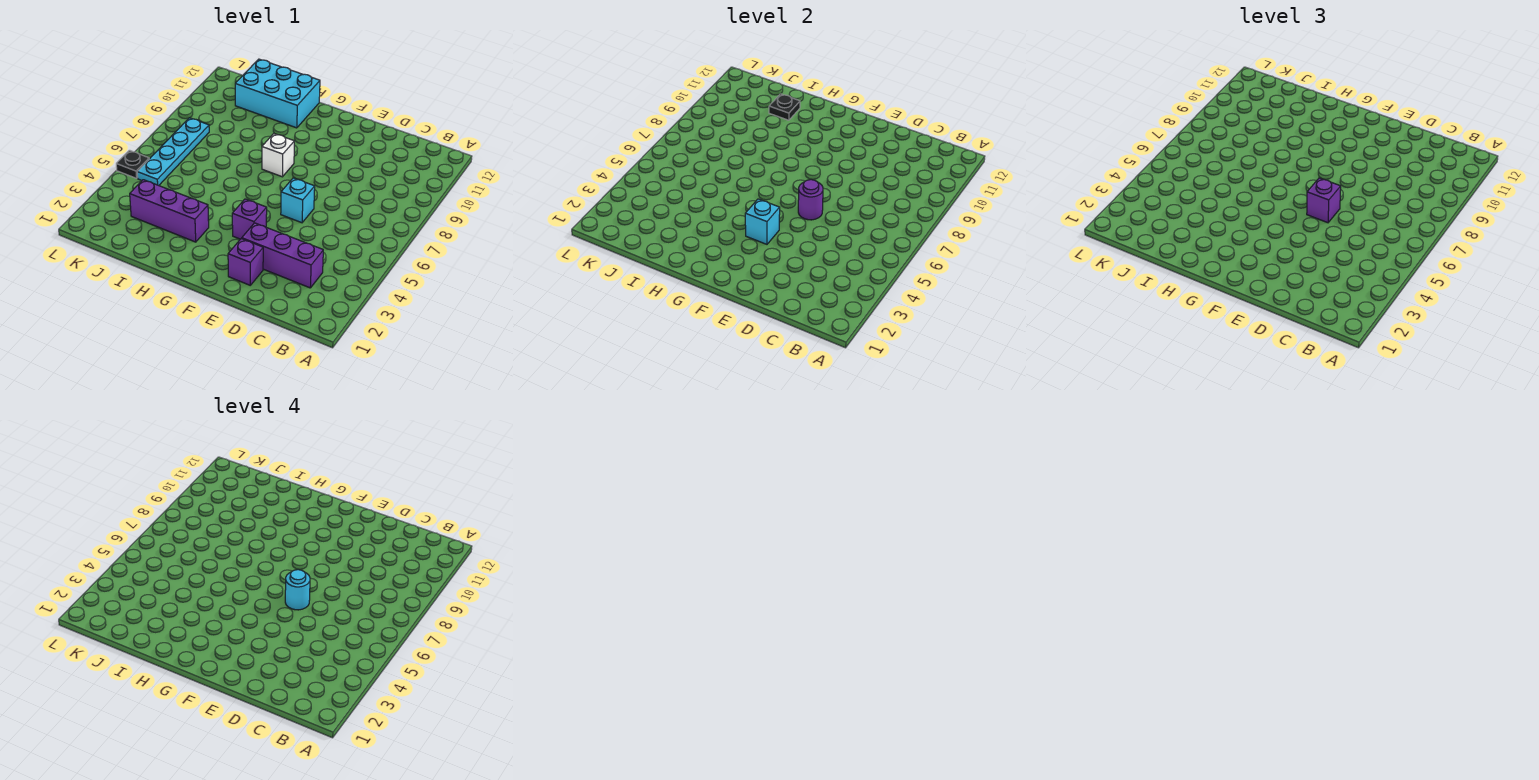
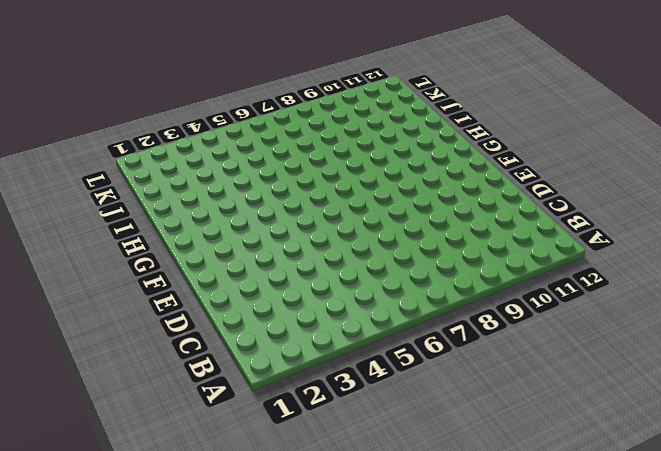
none -> purple 1x3 brick [242,223,323,288]
none -> purple 1x1 brick [228,239,263,285]
none -> cyan 1x1 brick [281,178,315,223]

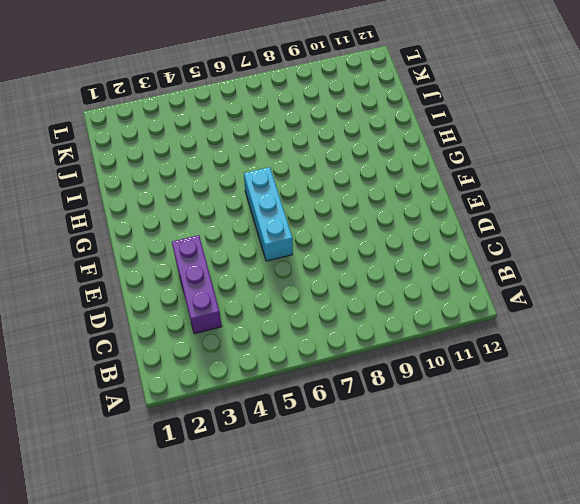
cyan 1x3 brick [244,167,293,261] -> cyan 1x1 brick [281,178,315,223]
none -> purple 1x1 brick [228,239,263,285]
none -> purple 1x1 brick [232,199,267,239]
none -> white 1x1 brick [262,134,294,177]

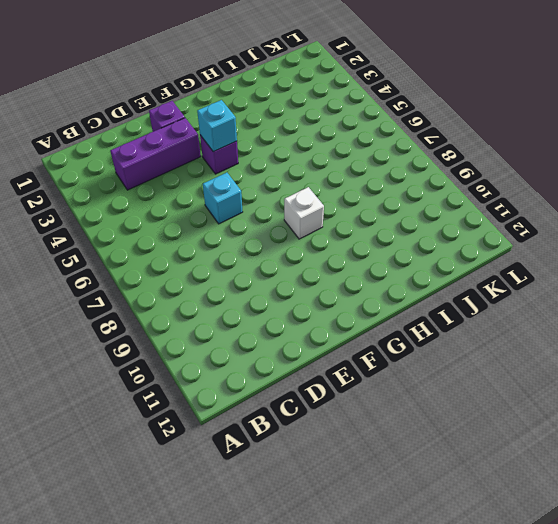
none -> purple 1x3 brick [130,180,209,242]
none -> cyan 2x3 brick [235,59,320,128]
none -> cyan 1x4 plate [137,118,209,186]

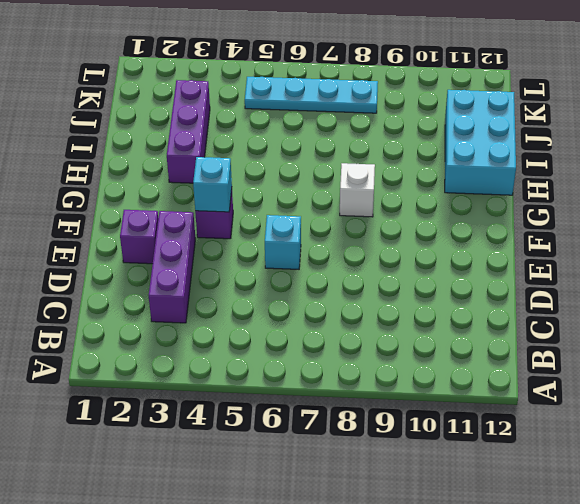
none -> black 1x1 plate [116,150,149,178]
none -> purple 1x1 round brick [798,180,823,220]
none -> black 1x1 plate [769,94,800,120]

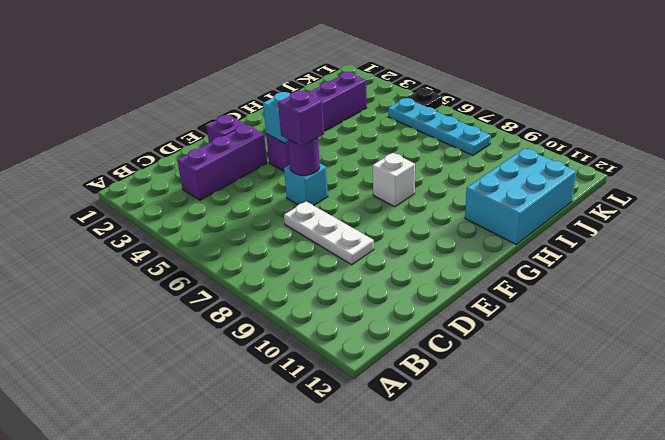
white 1x3 plate [284,201,374,265] -> none
none -> black 1x1 plate [769,94,800,120]
none -> cyan 1x1 round brick [285,570,310,610]

